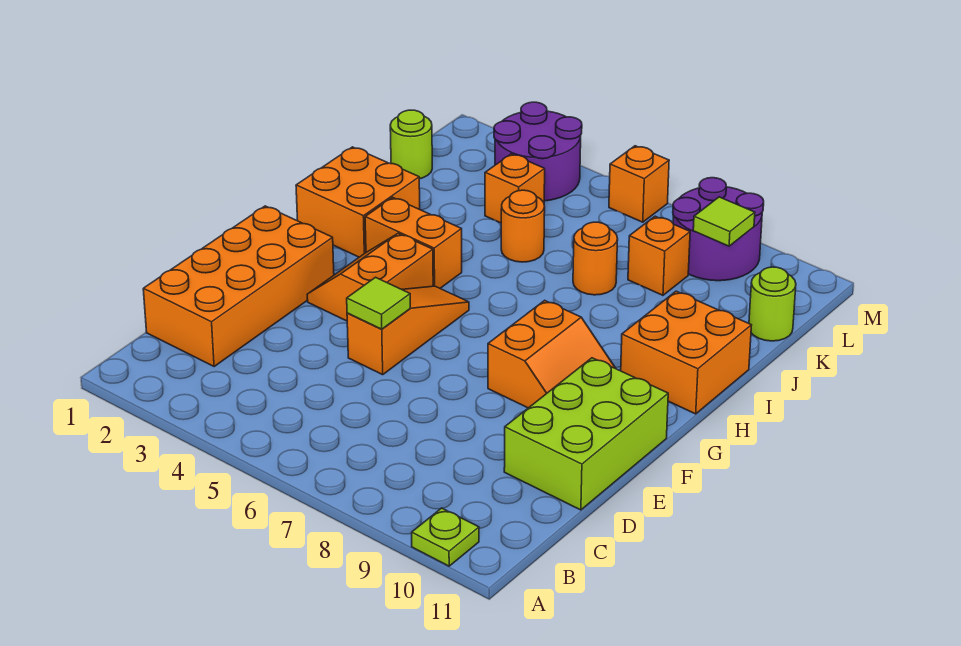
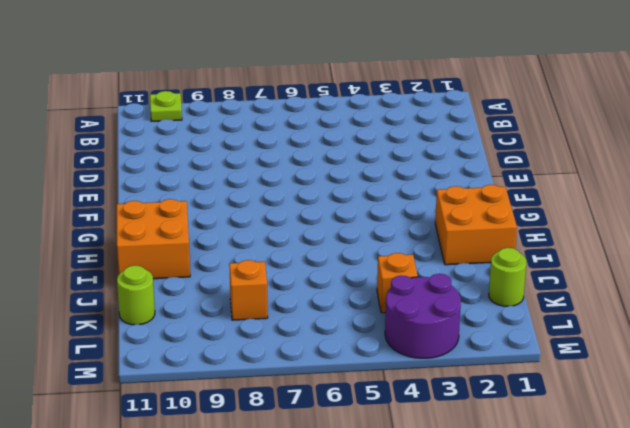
none -> orange 2x4 brick [143,206,334,367]
none -> lime 2x3 brick [504,358,668,510]
none -> orange 1x3 slope [347,286,469,375]

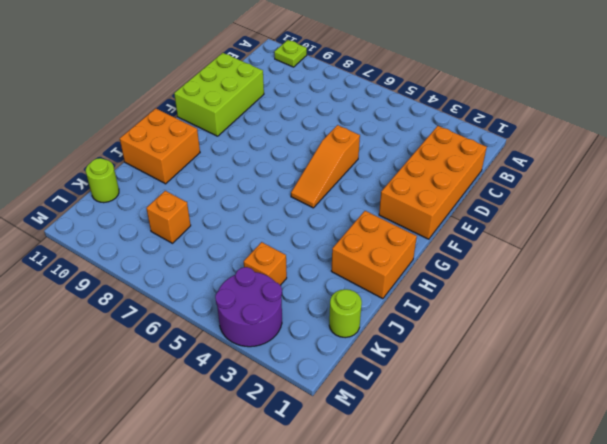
none -> orange 2x2 slope [307,233,433,321]
none -> orange 2x2 slope [488,300,616,408]
none -> orange 1x2 brick [365,197,462,288]

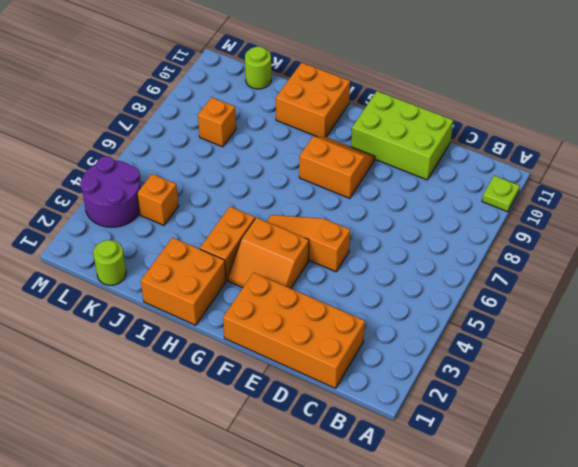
none -> orange 1x1 round brick [501,190,545,262]
none -> orange 1x1 round brick [573,222,618,295]
none -> purple 2x2 round brick [673,178,764,281]

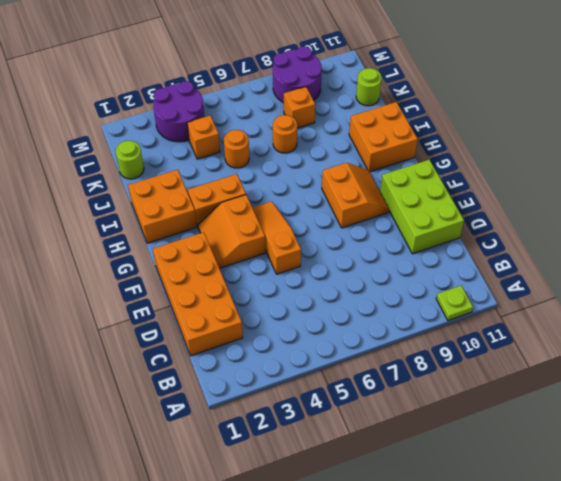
none -> orange 1x1 brick [609,146,669,222]
none -> lime 1x1 tile [347,277,410,329]
none -> lime 1x1 tile [693,197,755,246]

